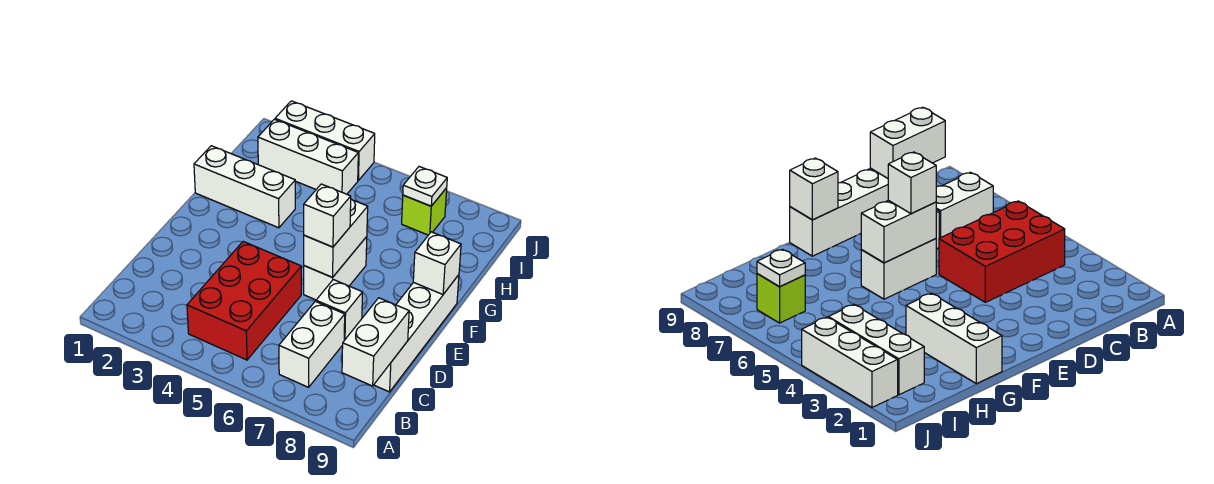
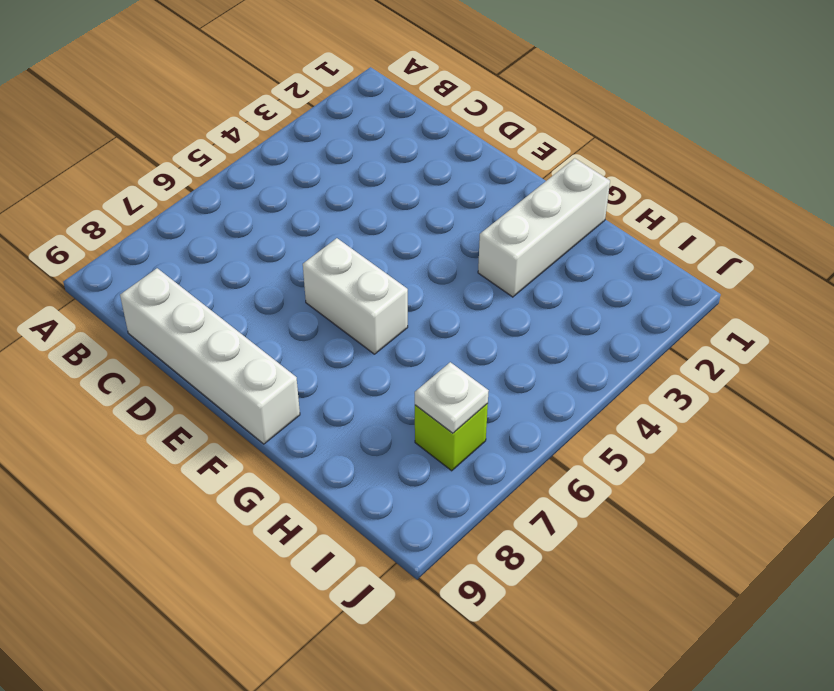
none -> red 2x3 brick [187,242,301,360]
none -> white 1x2 brick [279,301,345,387]
none -> white 1x1 brick [316,280,363,340]

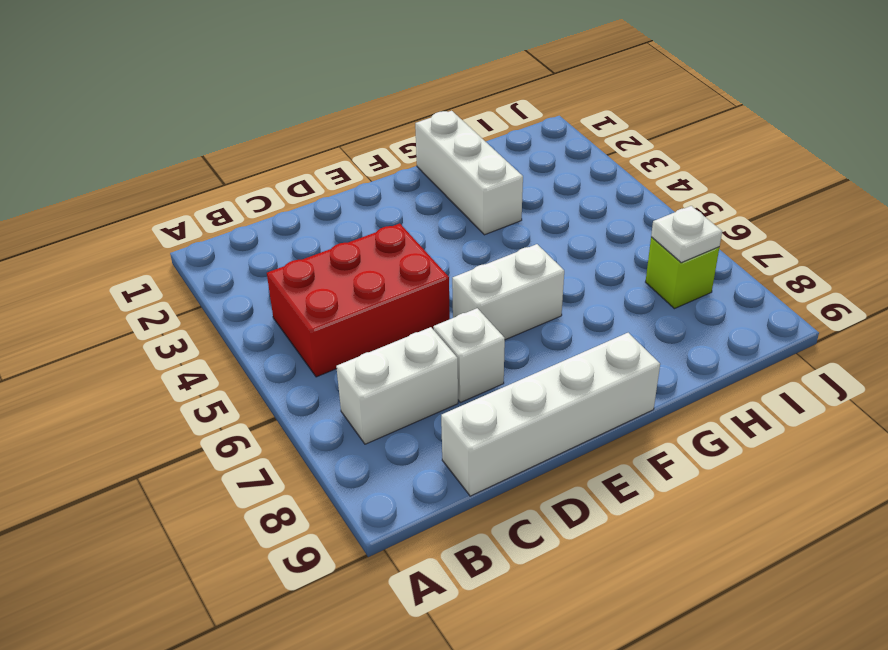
none -> white 1x3 brick [258,119,358,194]
none -> white 1x3 brick [275,101,375,180]
none -> white 1x2 brick [342,298,409,386]

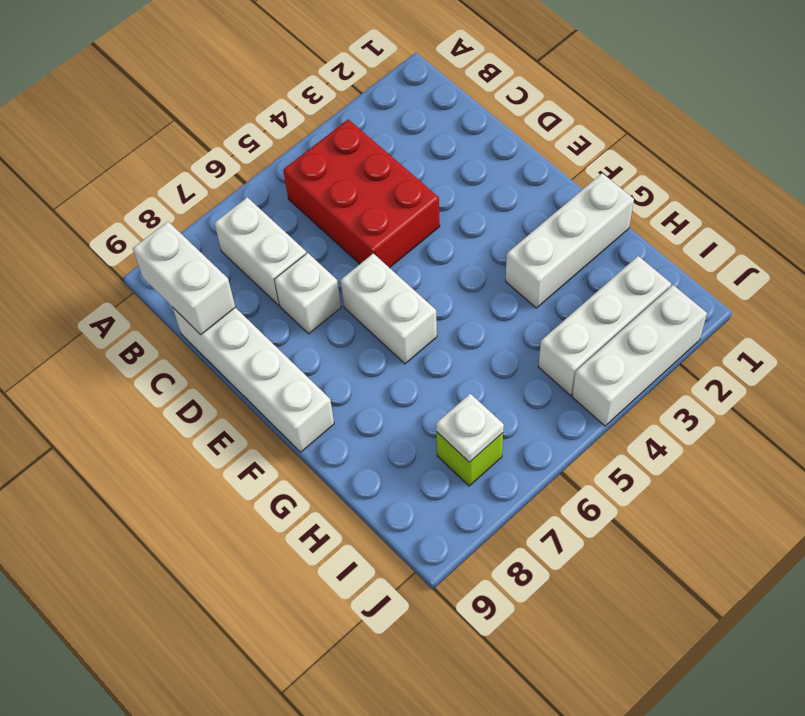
none -> white 1x2 brick [304,199,368,277]
none -> white 1x1 brick [413,232,461,294]
none -> white 1x1 brick [304,184,351,247]

